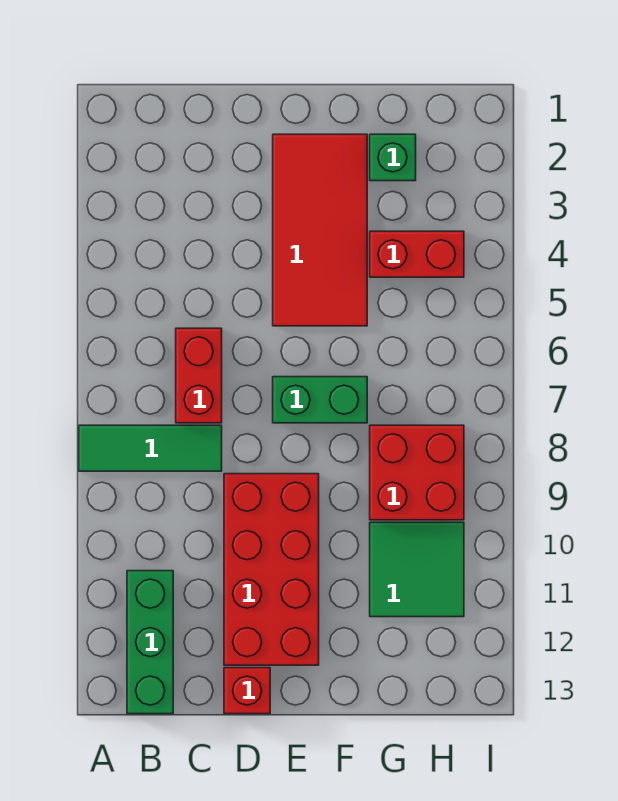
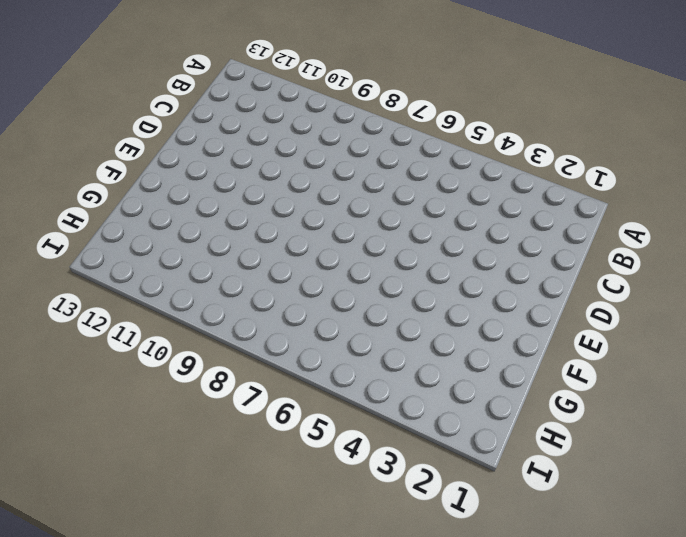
none -> green 1x3 tile [79,425,222,471]
none -> green 1x3 brick [127,571,173,714]

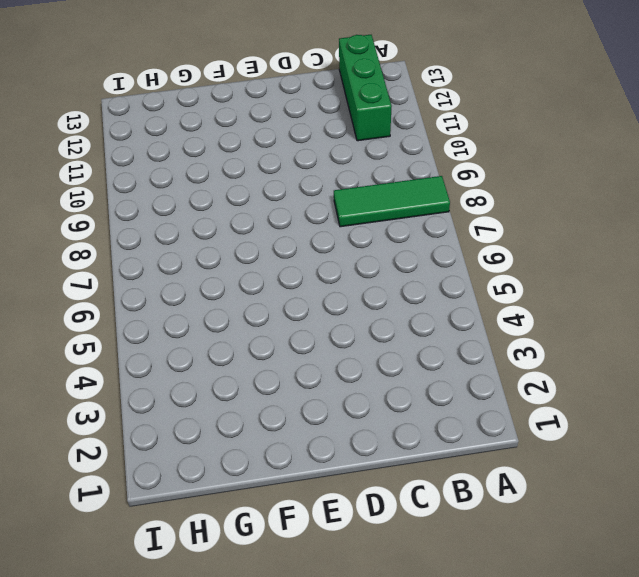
none -> red 1x2 brick [176,328,222,423]
none -> red 2x4 brick [224,474,319,665]

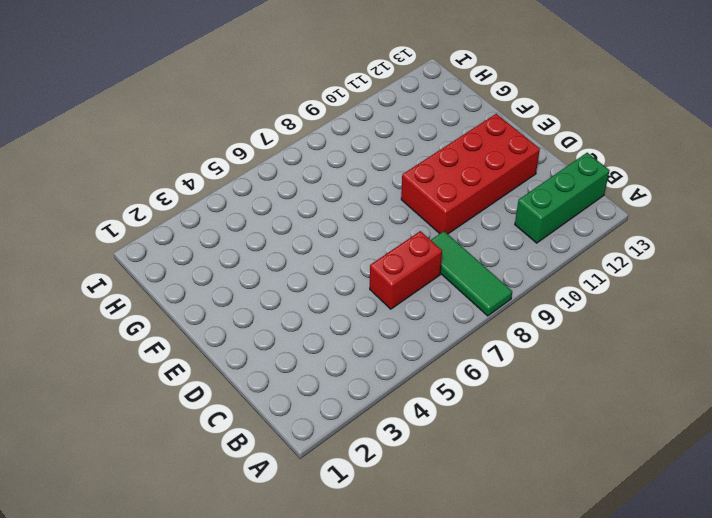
none -> red 1x1 brick [224,668,270,714]
none -> red 2x4 tile [273,134,367,326]

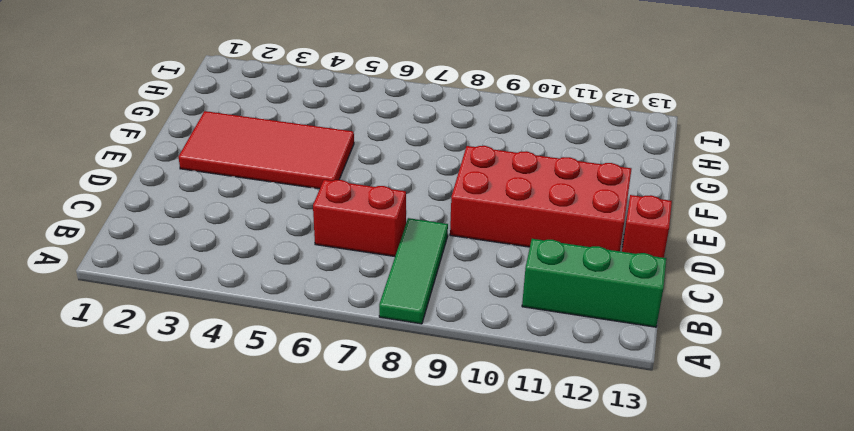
none -> green 1x2 brick [273,377,367,423]
none -> green 1x1 brick [370,134,416,181]

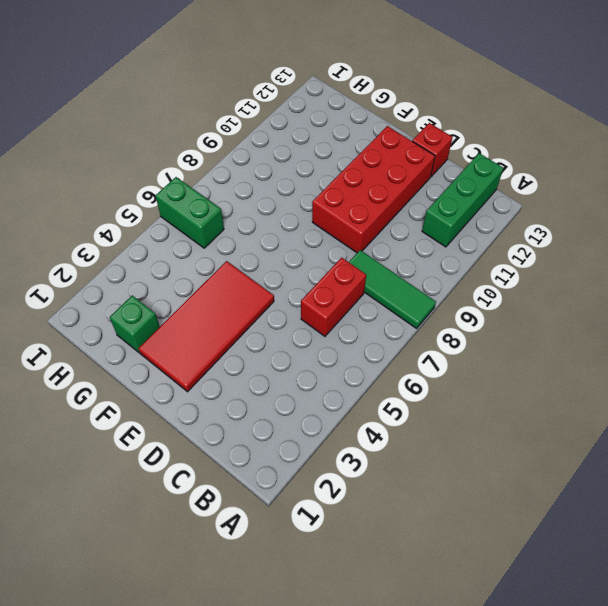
green 1x2 brick [155,177,224,248] -> green 1x2 brick moved to [273,377,367,423]
none -> red 1x2 brick [370,231,464,277]
none -> red 2x2 brick [370,425,464,520]

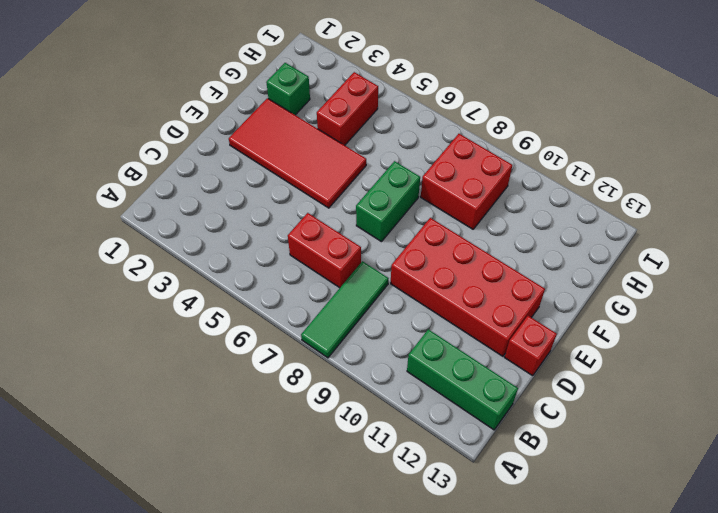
none -> green 2x2 tile [370,522,464,617]

